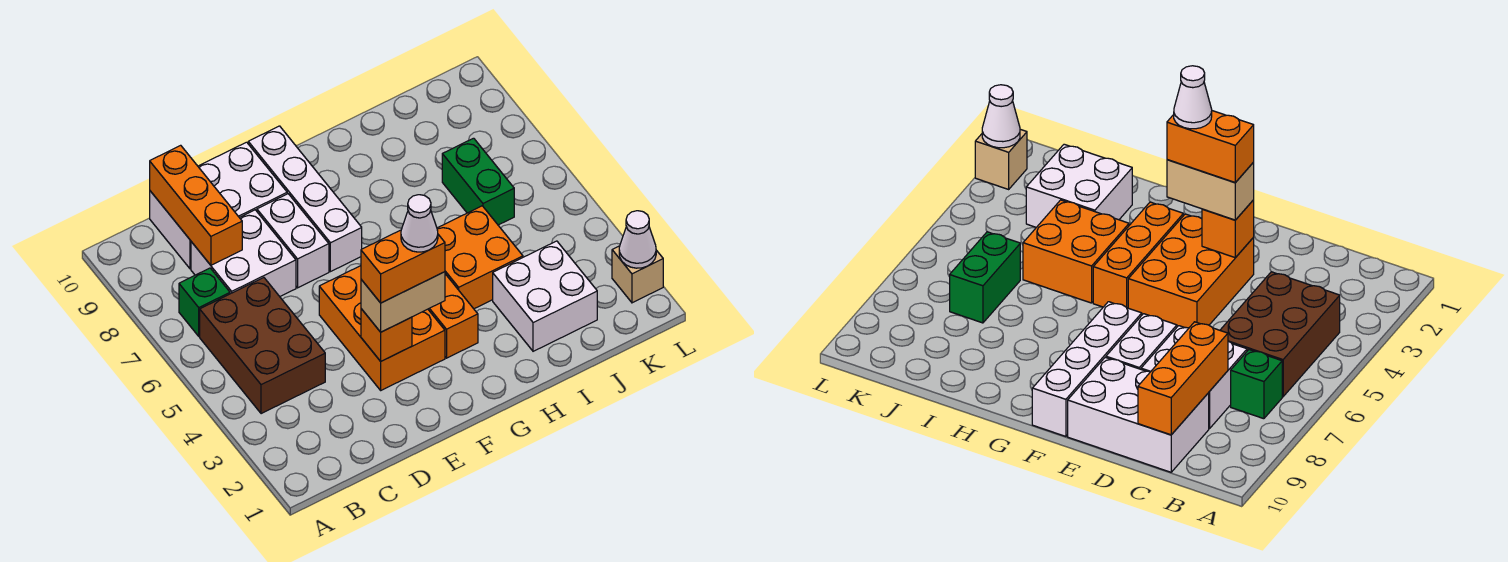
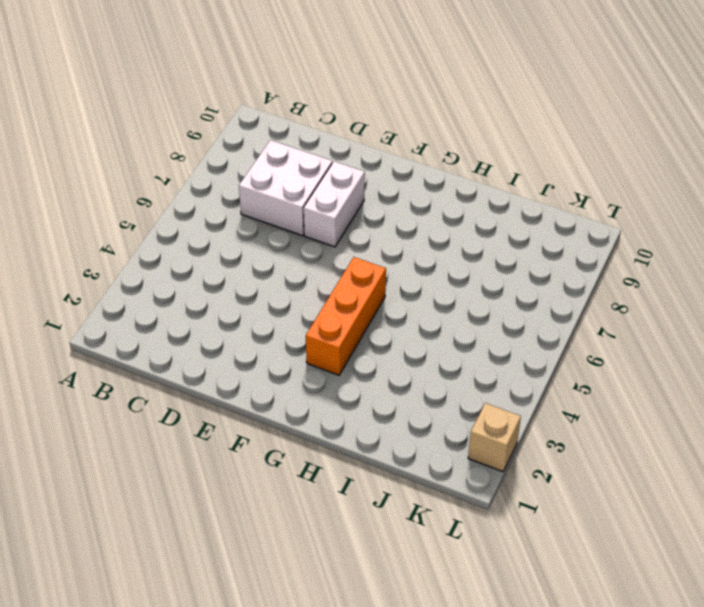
none -> brown 2x3 brick [200,278,325,414]
none -> green 1x1 brick [179,268,230,336]
none -> white 2x3 brick [150,142,287,269]

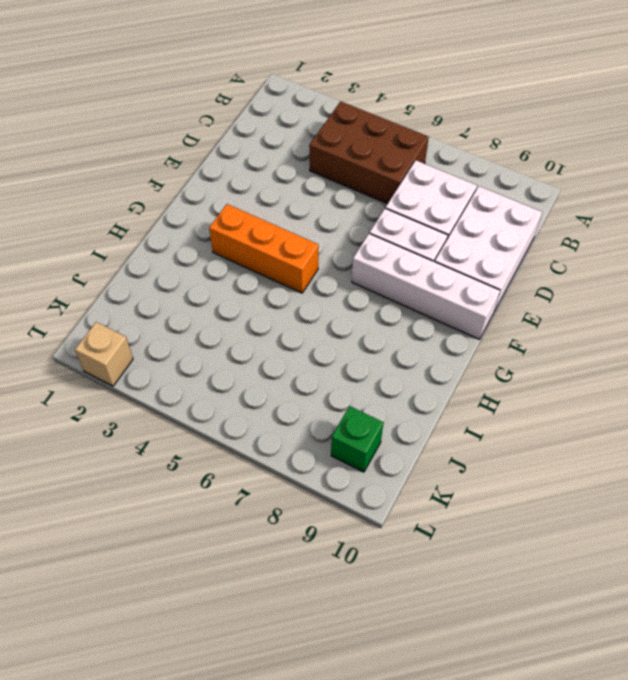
green 1x1 brick [331,406,383,472] -> green 1x1 brick moved to [179,268,230,336]
none -> orange 2x3 brick [319,266,445,390]
none -> orange 2x2 brick [437,206,523,309]
none -> white 2x2 brick [493,241,597,351]

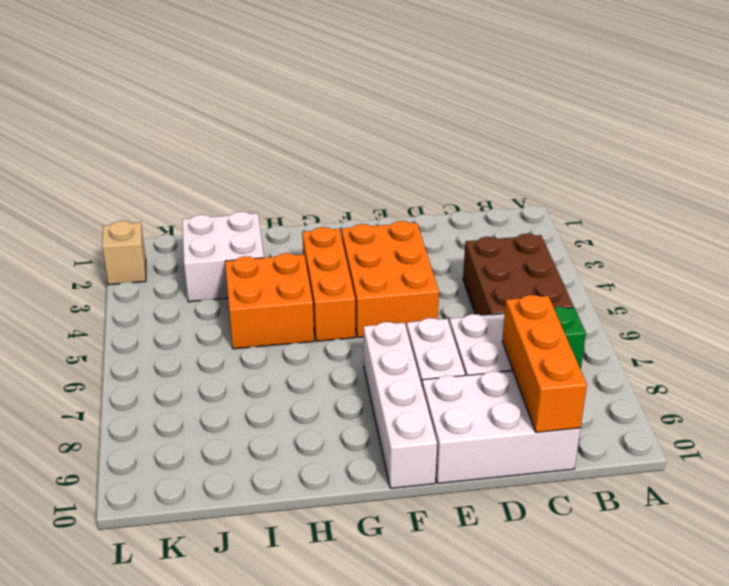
none -> green 1x2 brick [442,138,514,225]
none -> orange 1x1 brick [361,309,412,361]
none -> white 1x1 cone [619,211,656,268]

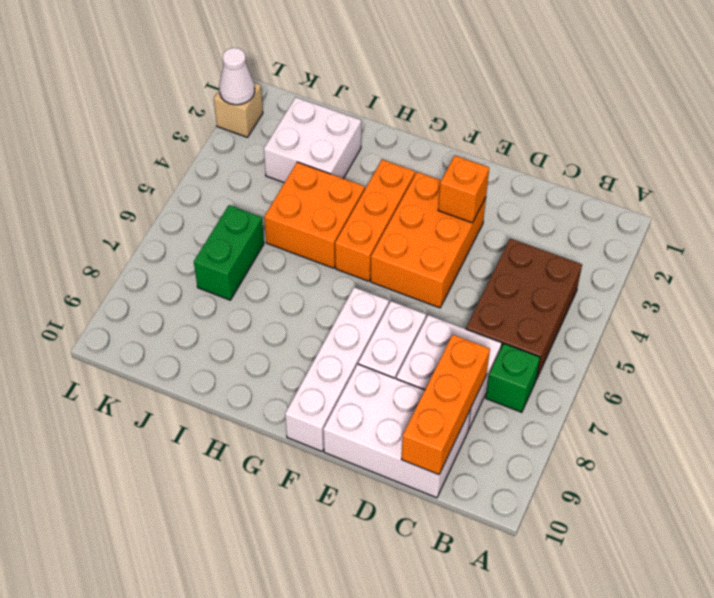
none -> tan 1x2 brick [361,272,445,332]
none -> orange 1x2 brick [361,230,445,303]
none -> white 1x1 cone [401,195,438,252]

